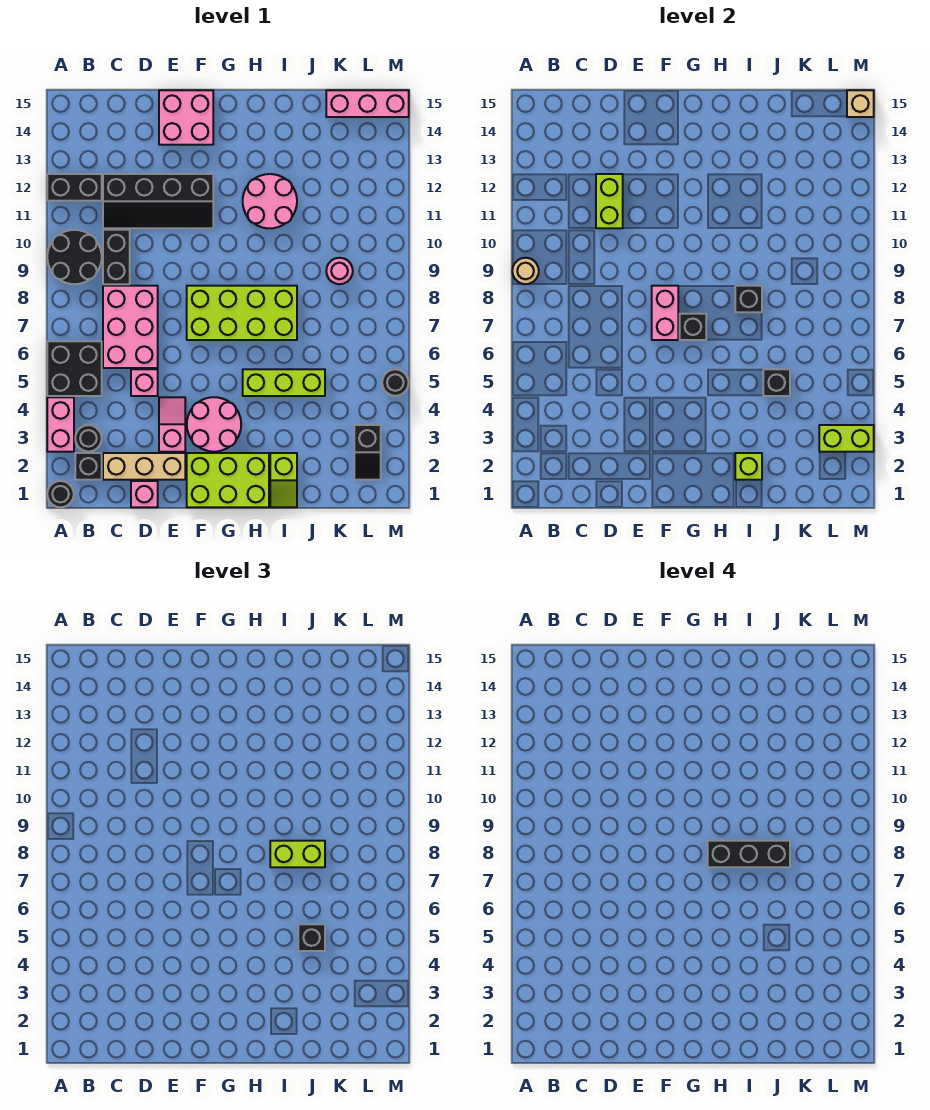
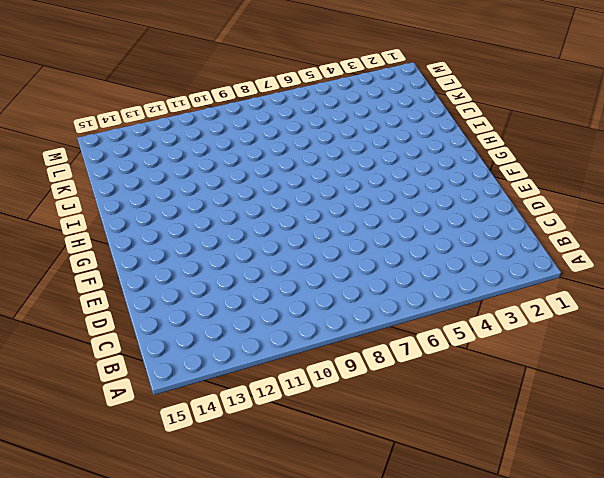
none -> black 1x1 round brick [47,481,74,507]
none -> pink 1x2 brick [47,397,74,452]
none -> black 2x2 brick [47,341,102,396]
none -> black 2x2 round brick [47,230,102,284]

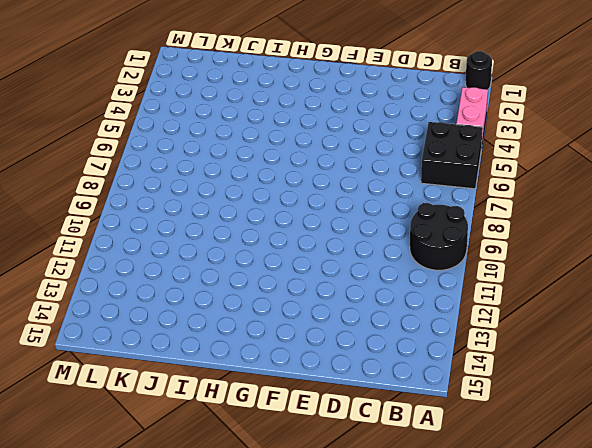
none -> black 1x2 brick [47,174,102,201]
none -> black 1x1 brick [75,453,102,480]
none -> black 1x1 round brick [75,425,102,452]
none -> tan 1x3 brick [103,453,185,480]

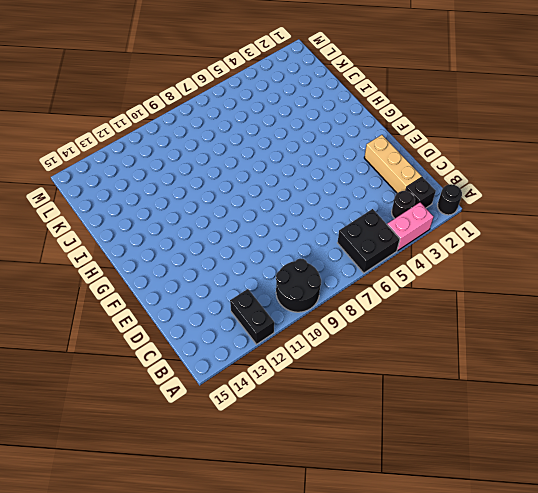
none -> pink 2x3 brick [103,286,158,368]
none -> black 1x2 brick [103,230,130,284]
none -> black 2x4 slope [103,174,213,228]
none -> pink 1x1 brick [131,481,158,507]

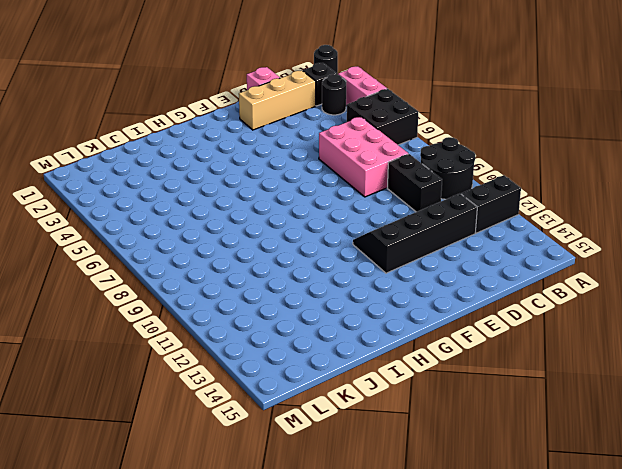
none -> pink 1x1 brick [131,369,158,396]
none -> pink 1x2 slope [159,397,185,452]
none -> pink 2x2 brick [159,90,213,145]
none -> lime 2x3 brick [187,453,269,507]

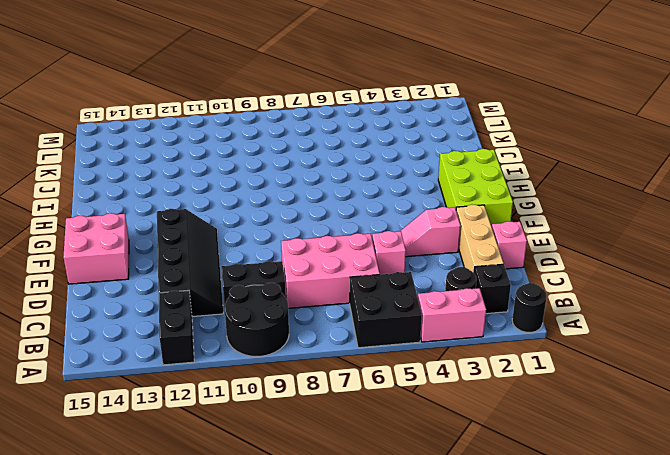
none -> pink 2x2 round brick [187,397,241,452]
none -> lime 2x4 brick [187,286,297,340]
none -> lime 1x3 brick [243,369,325,396]
none -> pink 2x2 round brick [243,174,297,228]

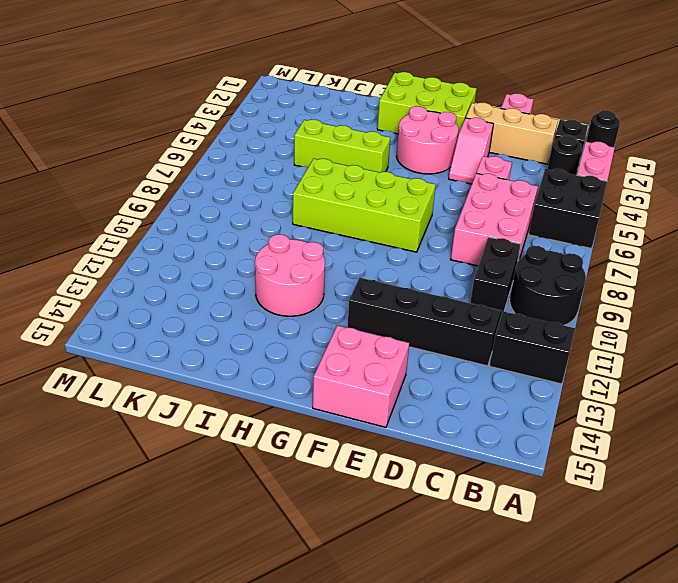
none -> lime 1x2 slope [270,453,297,507]
none -> pink 1x1 round brick [326,258,353,284]
none -> pink 1x3 brick [326,90,409,117]
none -> black 1x2 slope [354,425,381,480]

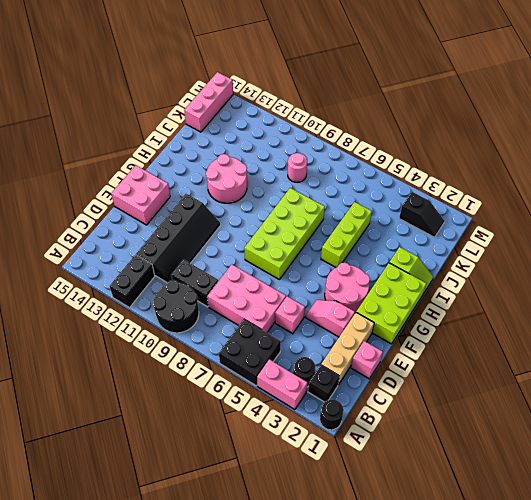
none -> black 1x1 round brick [382,369,409,396]
none -> tan 1x1 round brick [512,258,539,284]
none -> lime 1x2 brick [596,174,623,228]
none -> pink 1x2 brick [652,286,678,340]

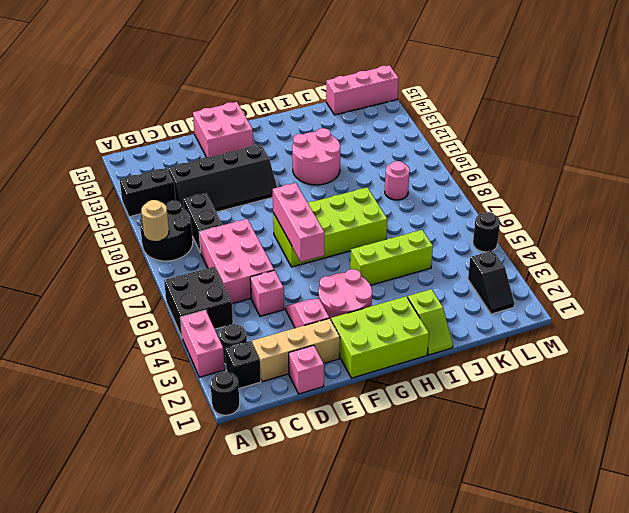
pink 1x3 brick [273,183,325,262] -> pink 1x2 brick [652,286,678,340]
none -> lime 1x2 brick [596,174,623,228]
none -> black 1x1 brick [680,314,706,340]
none -> lime 1x1 brick [735,453,762,480]
none -> black 1x1 brick [735,286,762,312]

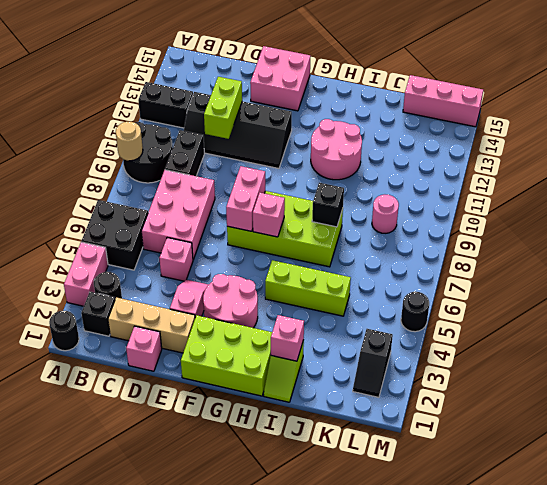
pink 1x1 brick [253,193,285,237] -> black 1x1 brick [680,314,706,340]
pink 1x1 brick [271,315,304,361] -> lime 1x1 brick [735,453,762,480]
none -> black 1x1 brick [763,369,790,396]
none -> lime 1x2 brick [819,425,874,452]
none -> tan 1x1 brick [847,90,874,117]
none -> lime 1x2 brick [270,841,325,867]

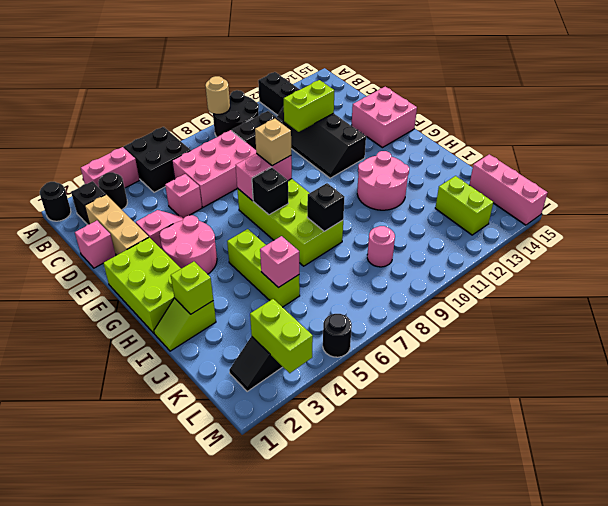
tan 1x1 brick [255,119,291,166] -> tan 1x1 brick moved to [847,90,874,117]
pink 1x1 brick [260,236,299,288] -> black 1x1 brick [763,369,790,396]
lime 1x2 brick [435,176,493,235] -> lime 1x2 brick moved to [270,841,325,867]
none -> black 1x1 brick [298,924,325,951]
none -> black 1x3 brick [708,841,790,867]

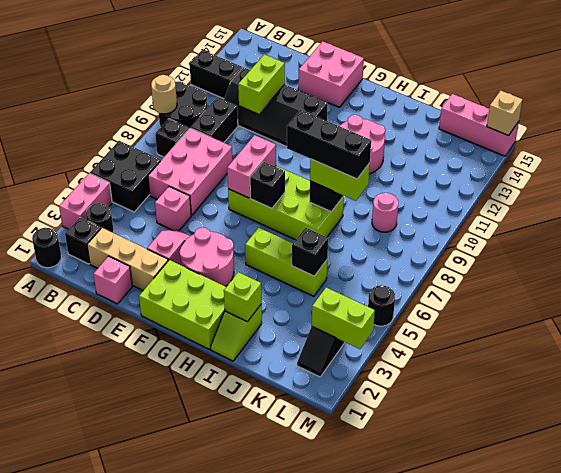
black 1x1 brick [155,119,189,157] -> black 1x1 brick moved to [298,924,325,951]

